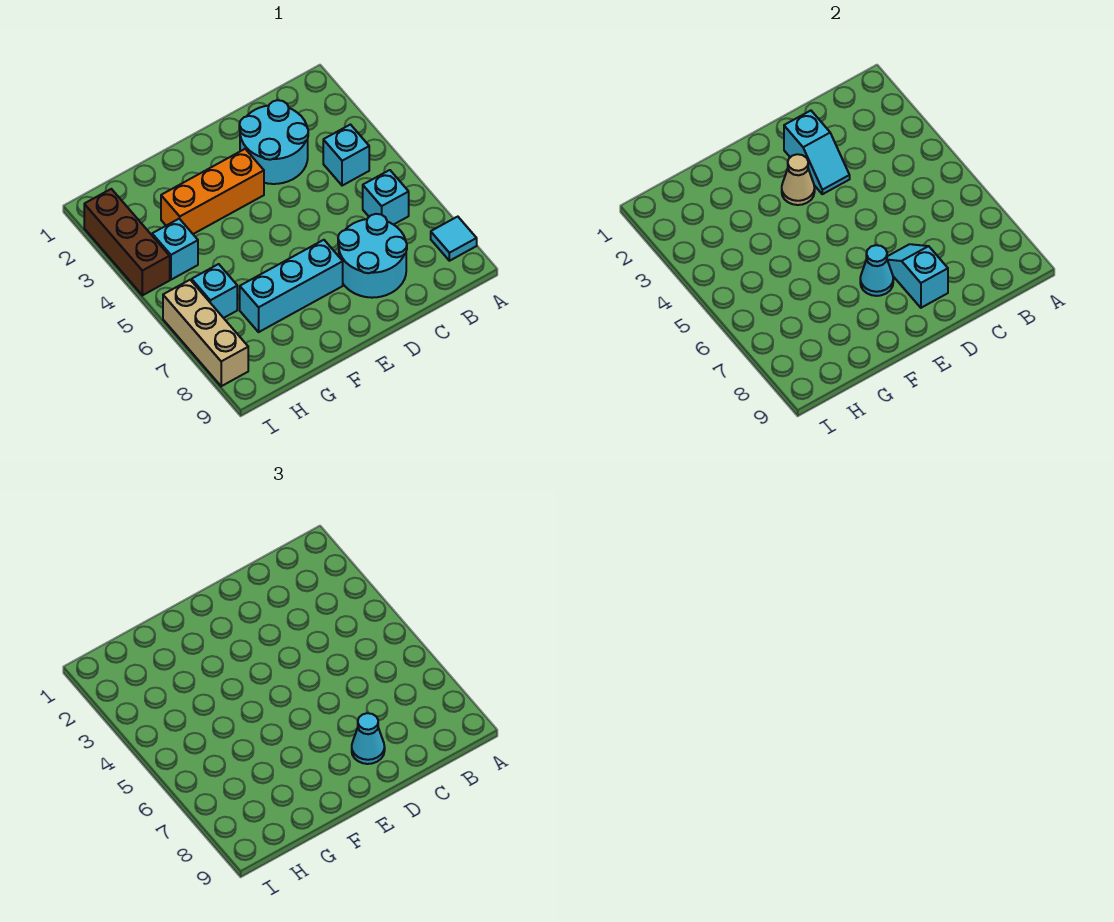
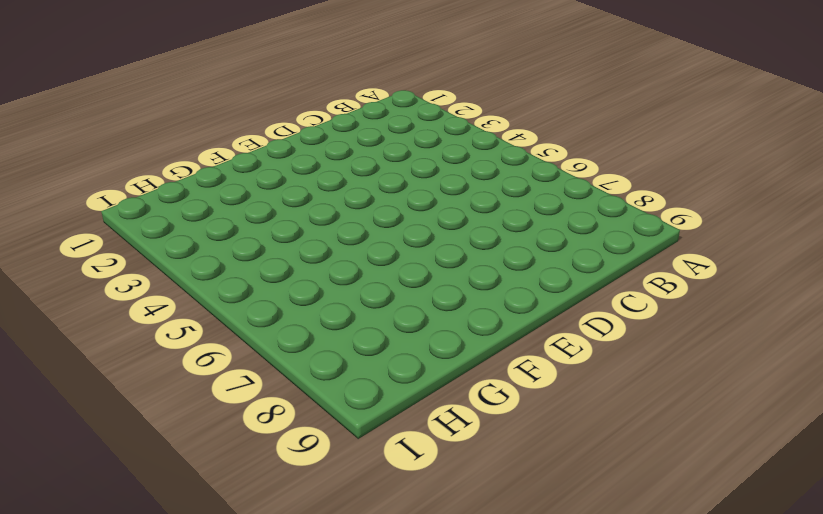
none -> cyan 1x1 tile [431,217,477,261]
none -> cyan 1x1 brick [323,125,369,186]
none -> cyan 1x1 brick [363,170,409,225]

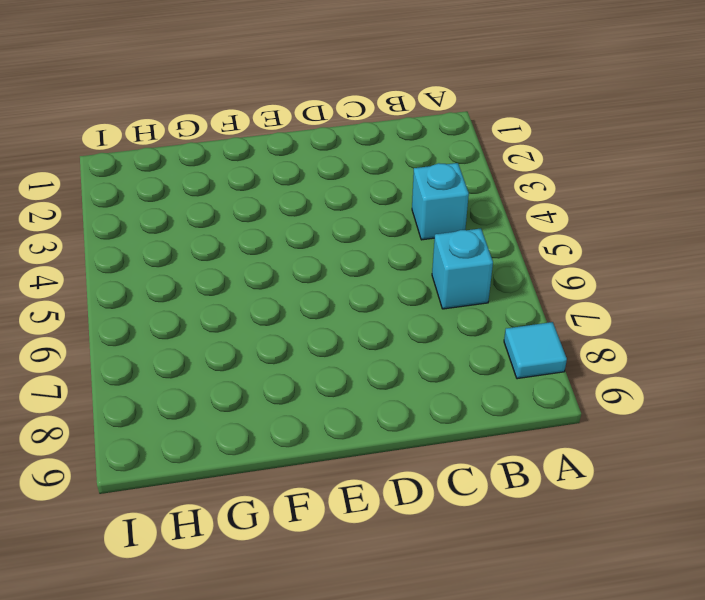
none -> cyan 2x2 round brick [239,100,308,184]
none -> cyan 2x2 round brick [338,214,407,298]
none -> orange 1x3 brick [161,149,264,234]

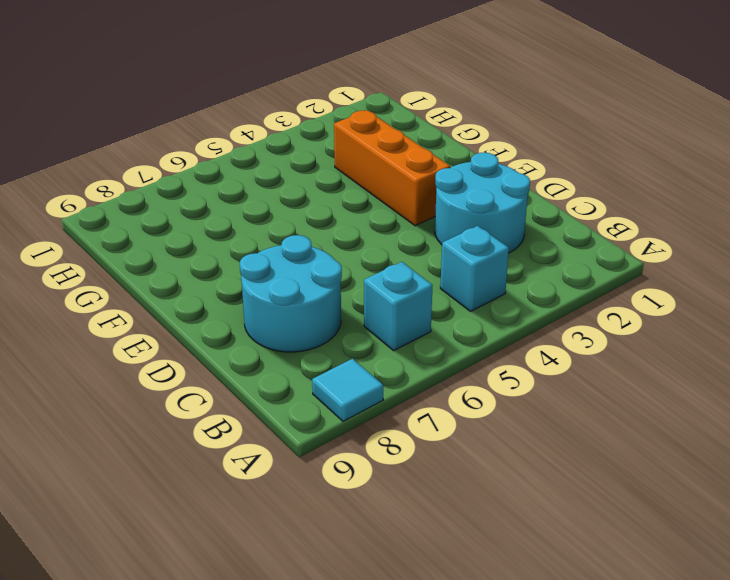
none -> cyan 1x3 brick [240,240,343,332]
none -> cyan 1x1 brick [152,219,198,280]
none -> cyan 1x1 brick [192,264,237,318]

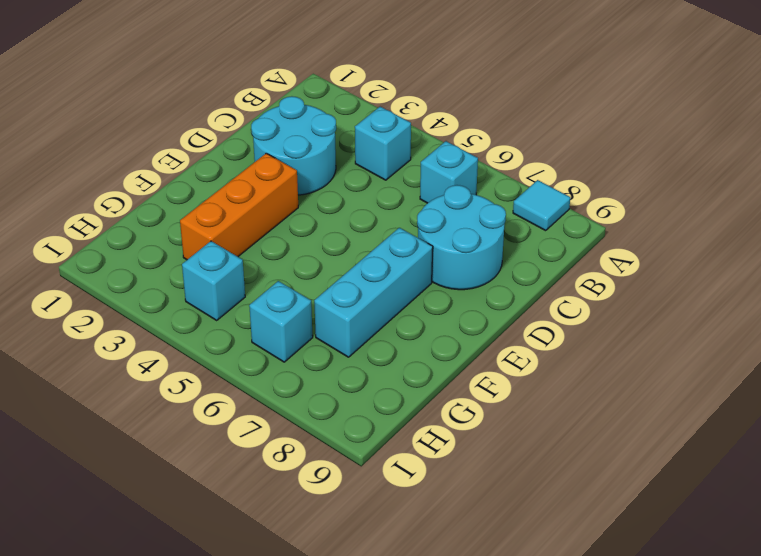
none -> brown 1x3 brick [84,189,170,295]
none -> tan 1x3 brick [163,280,248,386]
none -> cyan 1x2 slope [784,111,850,194]

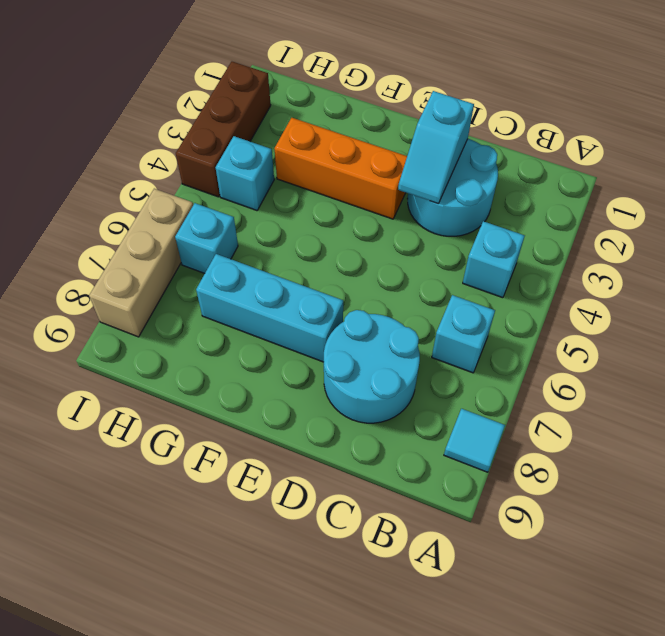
none -> cyan 1x2 slope [887,244,948,308]
none -> tan 1x1 cone [782,154,815,205]
none -> cyan 1x1 cone [860,245,893,296]

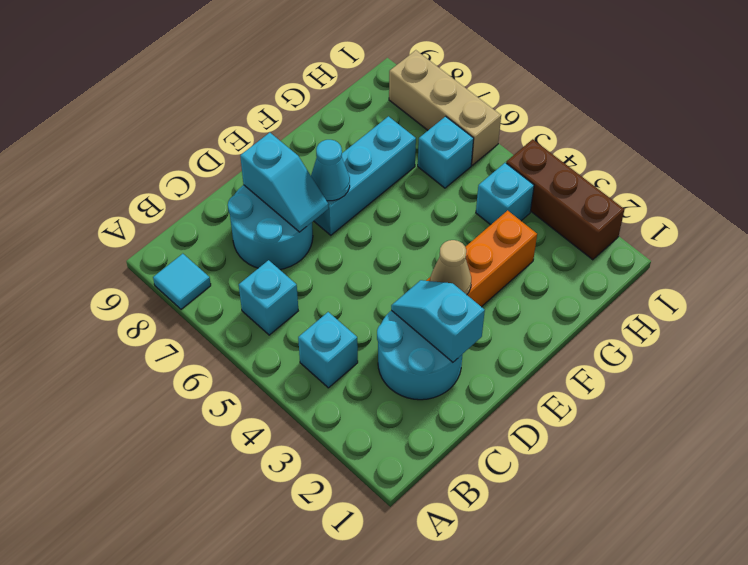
none -> cyan 1x1 cone [352,713,385,764]

